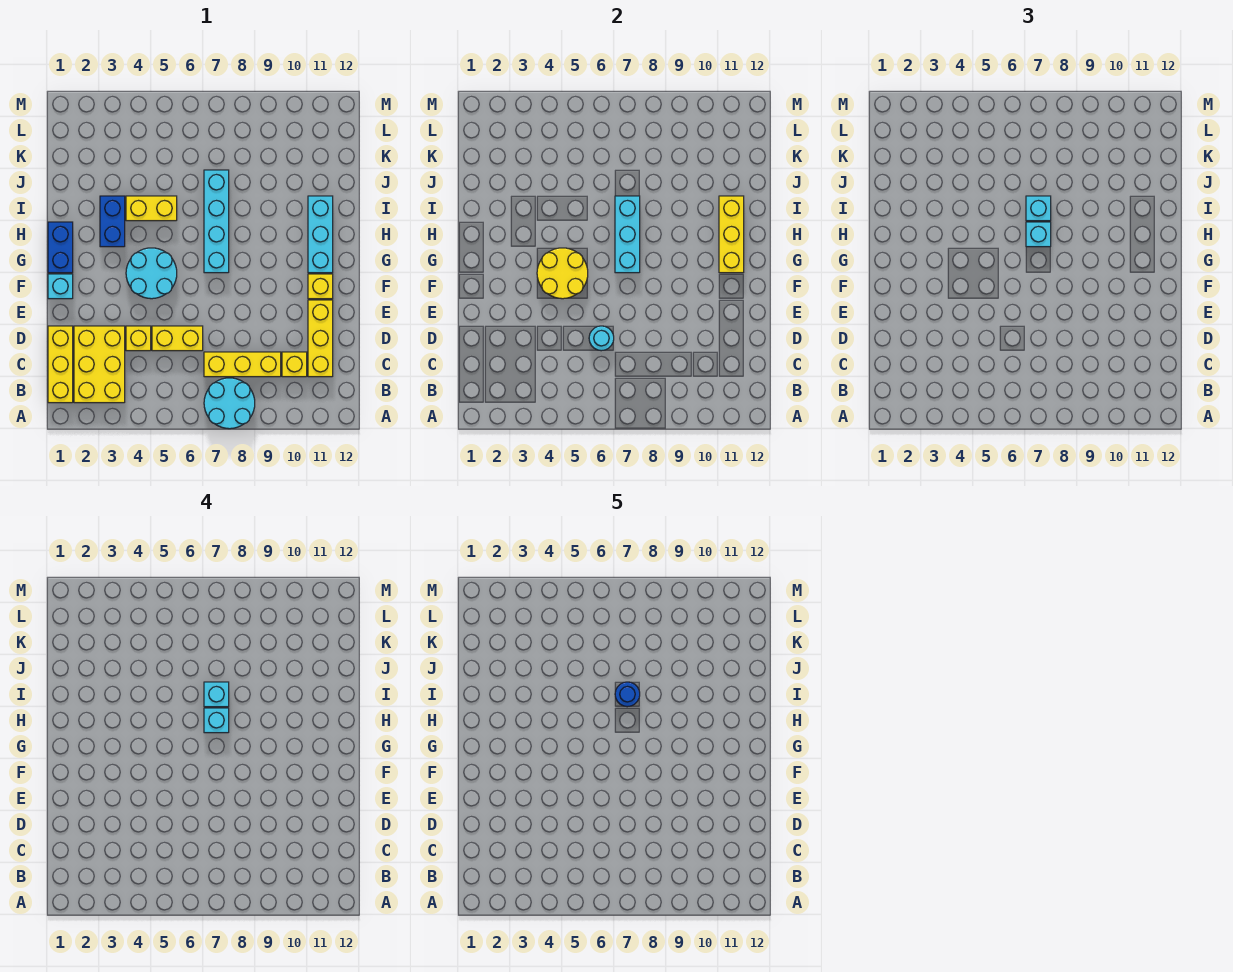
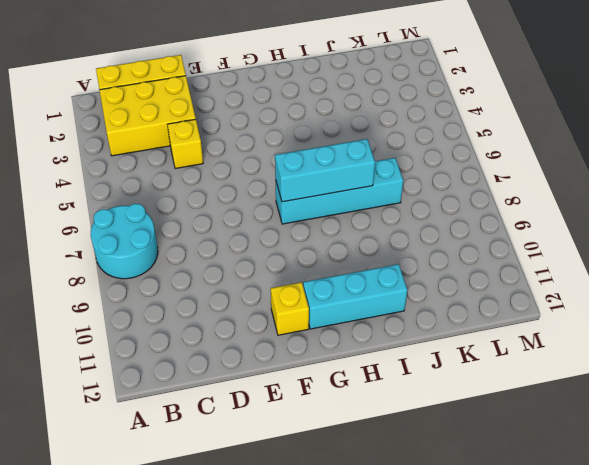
none -> yellow 1x3 brick [204,352,281,377]
none -> yellow 1x1 brick [282,352,307,377]
none -> yellow 1x3 brick [308,300,333,377]

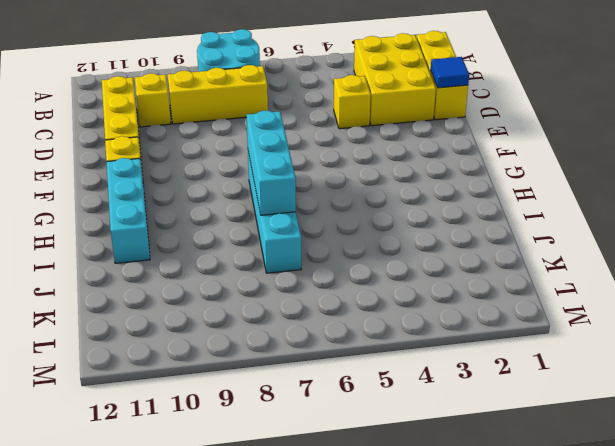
blue 1x1 tile [431,57,469,88] -> none
none -> yellow 1x2 brick [152,326,203,351]
none -> cyan 1x1 brick [48,274,73,299]
none -> cyan 2x2 round brick [126,248,177,299]

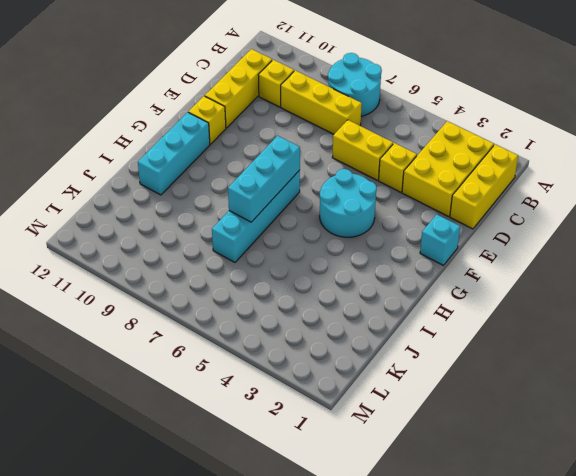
none -> blue 1x2 brick [48,222,73,273]
none -> blue 1x2 brick [100,196,125,247]
none -> yellow 1x2 brick [126,196,177,221]

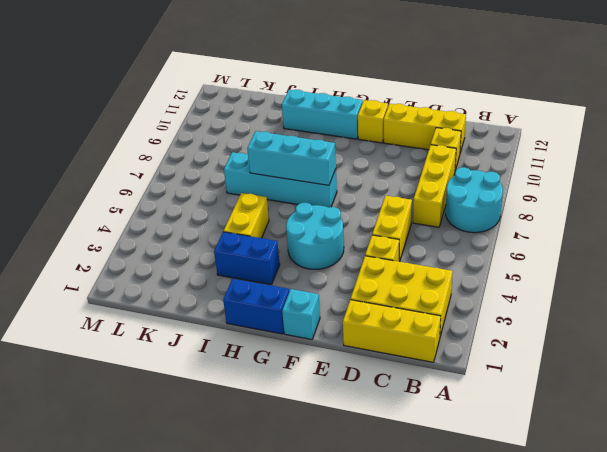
none -> cyan 1x1 round brick [589,326,614,351]
none -> yellow 2x2 round brick [537,248,588,299]
none -> yellow 1x3 brick [719,196,744,273]

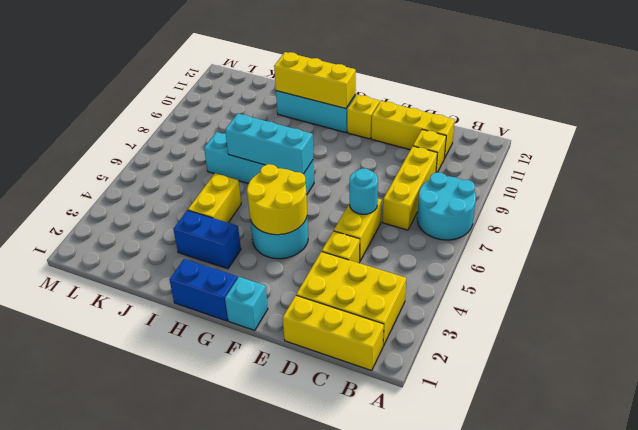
none -> cyan 1x1 brick [1026,222,1051,247]
none -> cyan 1x1 brick [1026,196,1051,221]
none -> cyan 1x1 brick [204,708,229,733]

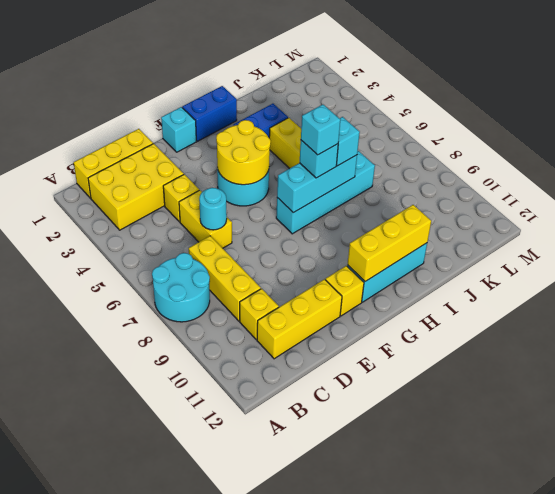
none -> cyan 1x1 brick [204,682,229,707]
none -> blue 1x1 round brick [615,682,640,707]

